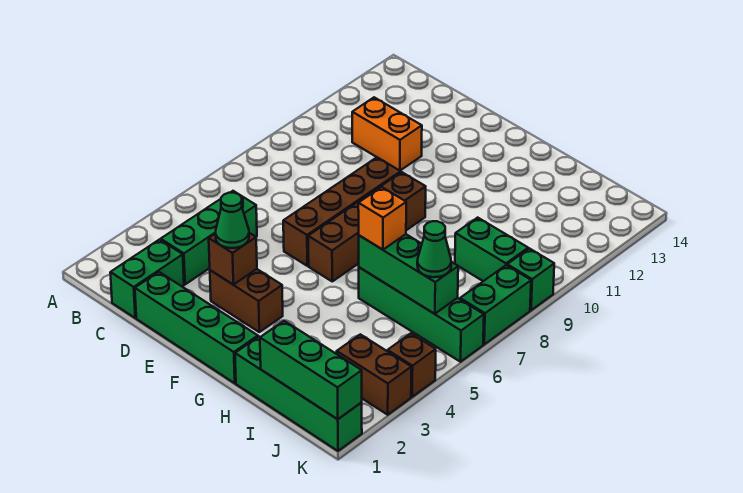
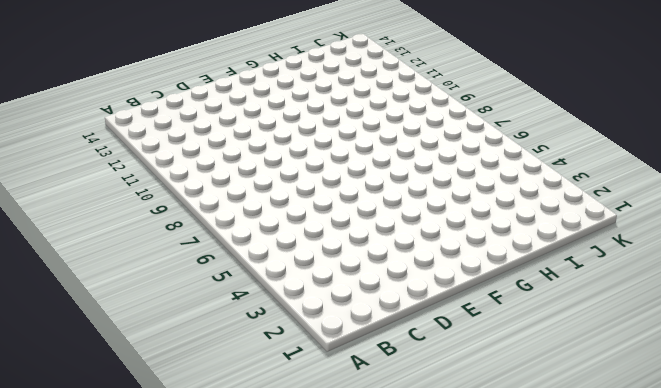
none -> green 1x2 brick [110,240,184,318]
none -> green 1x3 brick [161,191,257,284]
none -> orange 1x2 brick [352,97,422,171]

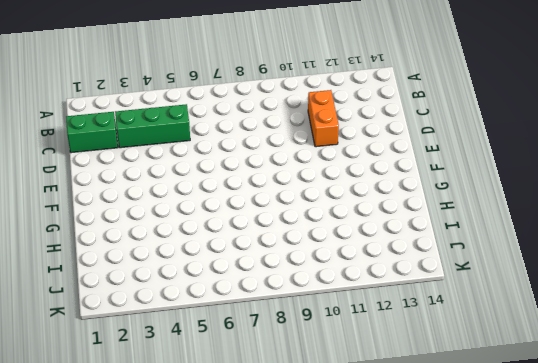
none -> green 1x4 brick [135,272,258,383]
none -> brown 1x2 brick [210,269,283,332]
none -> brown 1x4 brick [283,157,401,266]

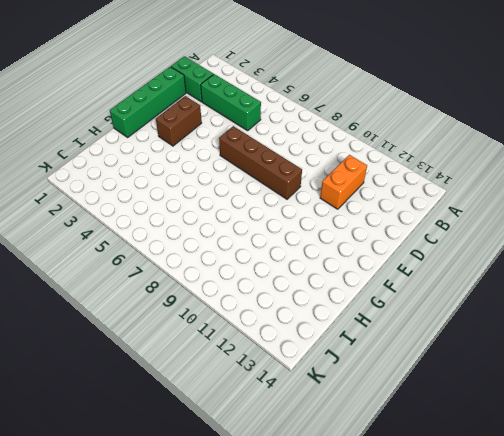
none -> brown 1x4 brick [308,172,426,281]
none -> green 1x4 brick [235,337,362,451]
none -> green 1x4 brick [359,267,484,362]

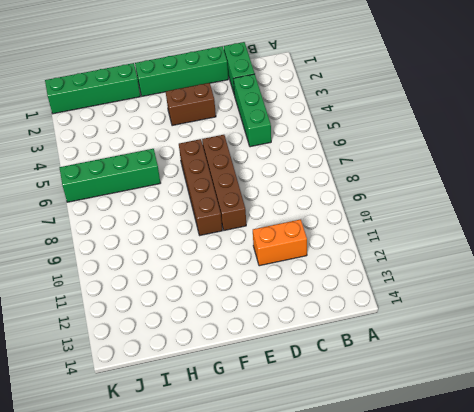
none -> green 1x2 brick [455,218,528,281]
none -> brown 1x2 brick [337,334,411,415]
none -> brown 1x1 brick [387,333,436,397]

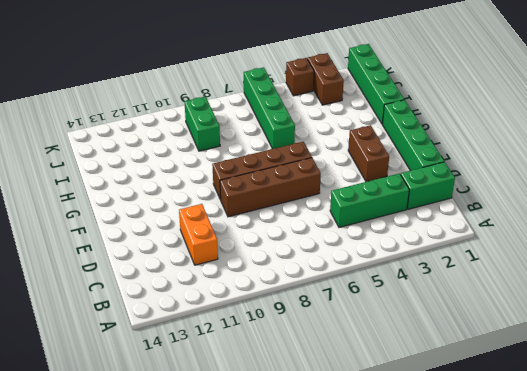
none -> green 1x2 brick [460,265,531,344]
none -> green 1x1 brick [507,249,554,310]
none -> brown 1x1 brick [209,233,257,285]

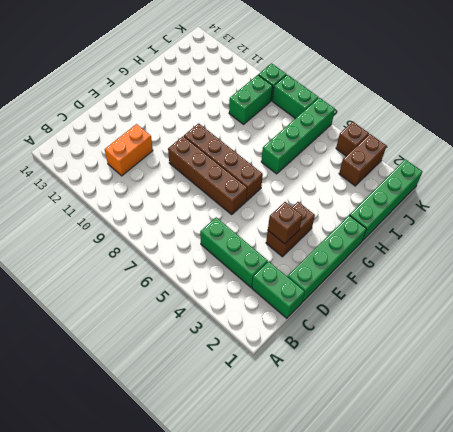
none -> green 1x3 brick [359,234,458,314]
none -> green 1x3 brick [260,321,362,419]
none -> green 1x1 cone [216,193,249,248]

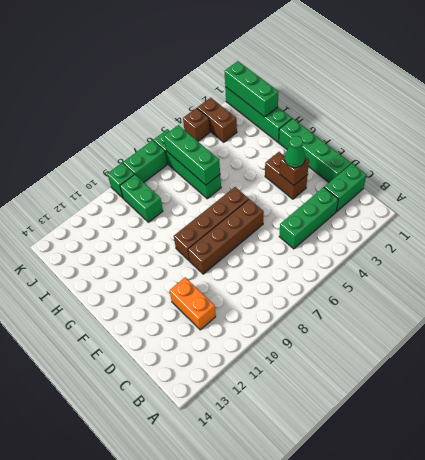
none -> orange 1x1 brick [358,187,406,250]
none -> green 1x1 cone [417,221,451,277]

